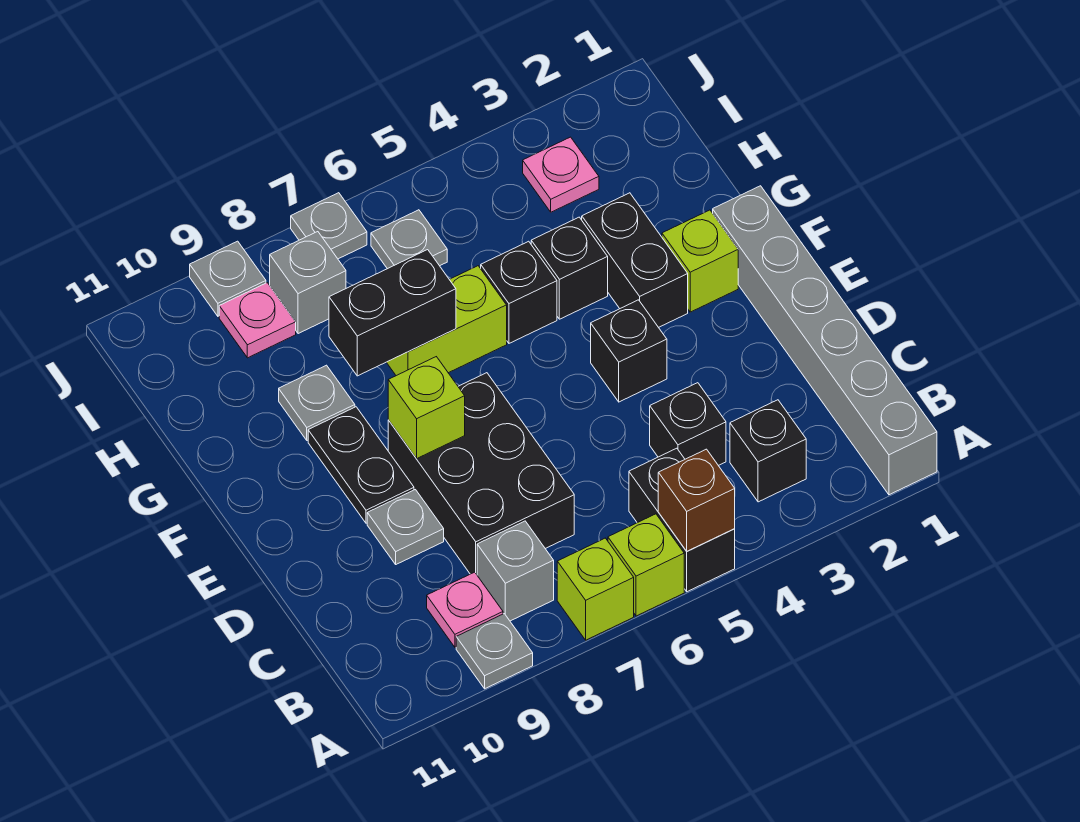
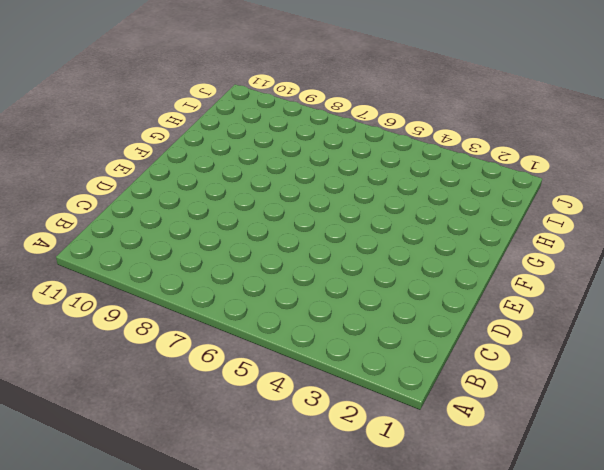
none -> grey 1x6 brick [713,186,937,495]
none -> black 1x2 brick [629,448,735,592]
none -> lime 1x1 brick [608,514,684,616]

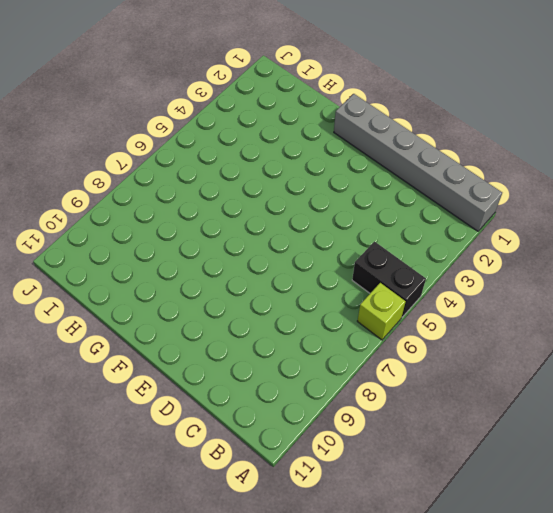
none -> lime 1x1 brick [557,538,634,640]
none -> grey 1x1 plate [456,614,533,689]
none -> black 1x1 brick [730,400,806,502]

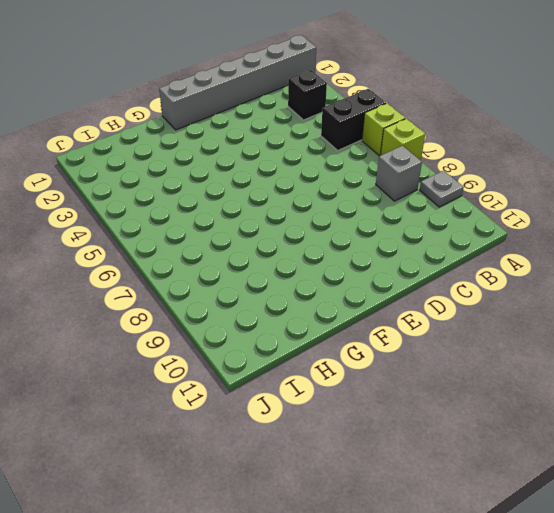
none -> pink 1x1 plate [427,572,503,647]
none -> black 1x1 brick [650,383,726,466]
none -> black 2x3 brick [388,373,574,574]

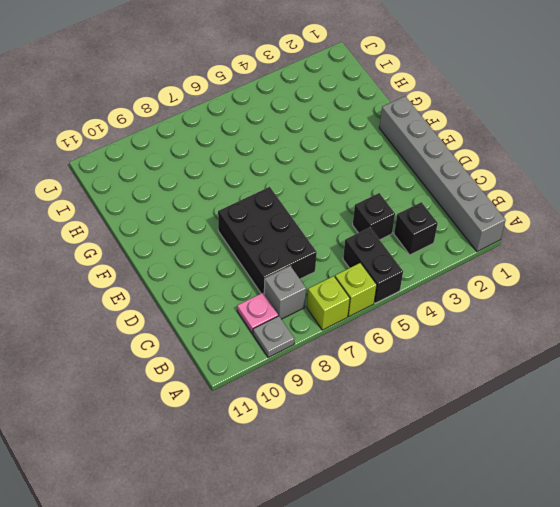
none -> grey 1x1 plate [367,490,444,564]
none -> black 1x1 brick [591,300,667,402]
none -> black 1x2 plate [308,407,414,523]

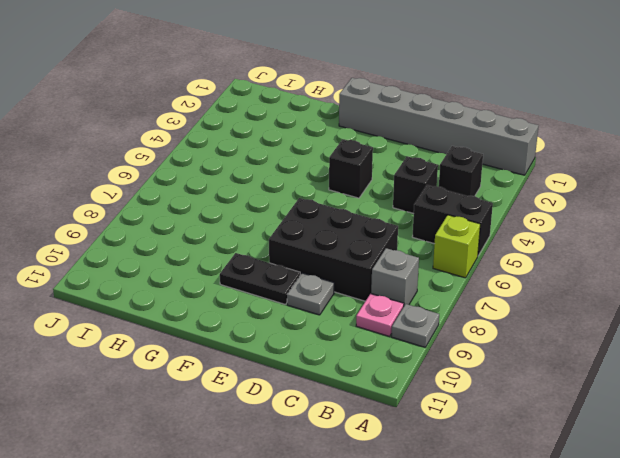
none -> lime 1x1 brick [557,538,634,640]
none -> lime 1x1 brick [662,210,738,312]
none -> black 1x2 brick [582,193,688,327]

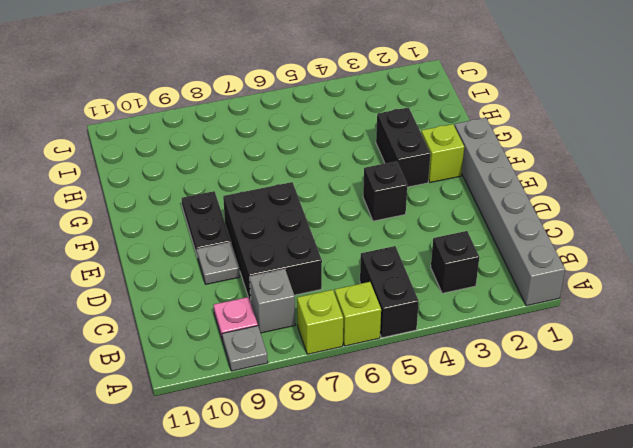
none -> black 1x1 brick [650,383,726,466]
none -> black 1x1 brick [531,217,608,319]
none -> black 1x1 brick [481,241,557,343]

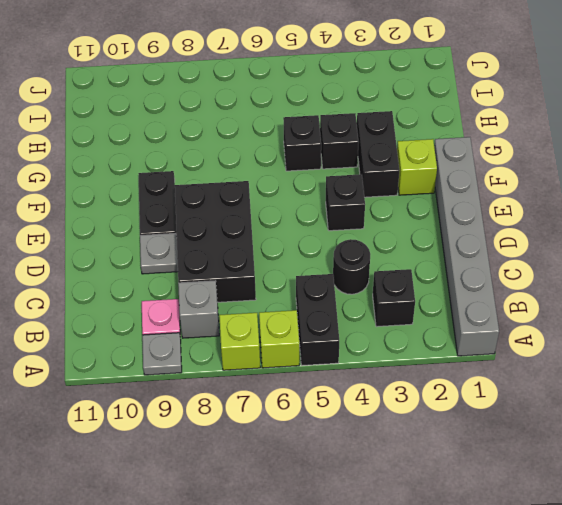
black 1x1 round brick [333,239,370,294] -> black 1x1 brick [650,383,726,466]
none -> lime 1x2 brick [387,266,507,376]
none -> grey 1x1 plate [279,365,355,440]
none -> pink 1x1 plate [523,137,599,212]

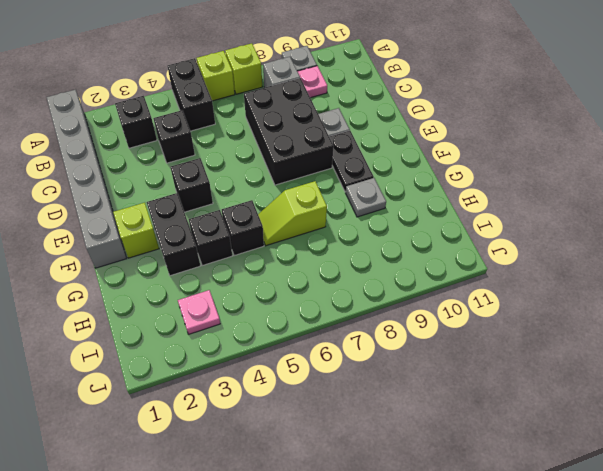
lime 1x2 slope [258,181,327,246] -> lime 1x2 brick [387,266,507,376]
none -> grey 1x1 plate [371,210,447,269]
none -> grey 1x1 brick [270,232,346,334]
none -> pink 1x1 plate [219,283,296,358]

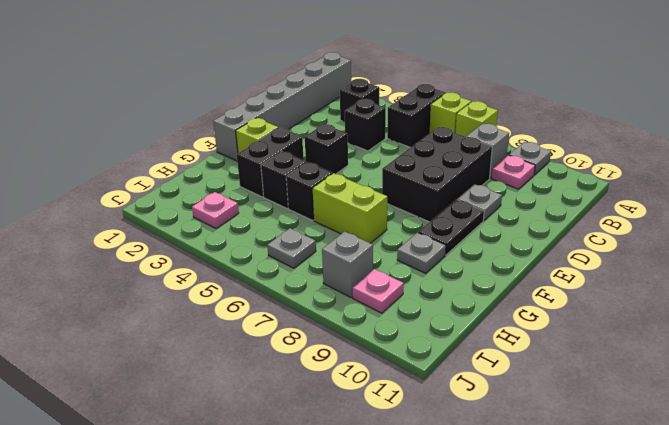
none -> grey 1x1 plate [291,193,367,259]
none -> grey 1x1 plate [190,241,266,316]
none -> brown 1x1 brick [658,449,735,551]

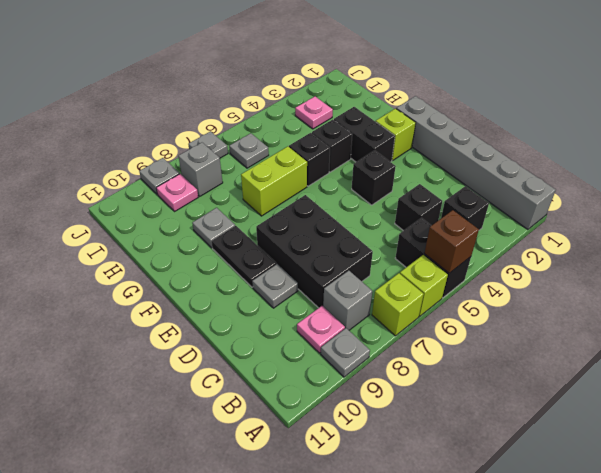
none -> lime 1x1 brick [388,357,465,459]
none -> black 1x2 brick [329,250,456,376]

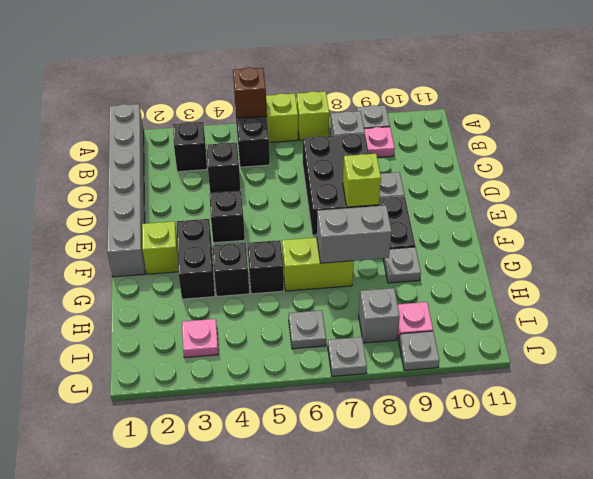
grey 1x2 brick [317,205,392,263] -> black 1x2 brick [329,250,456,376]

